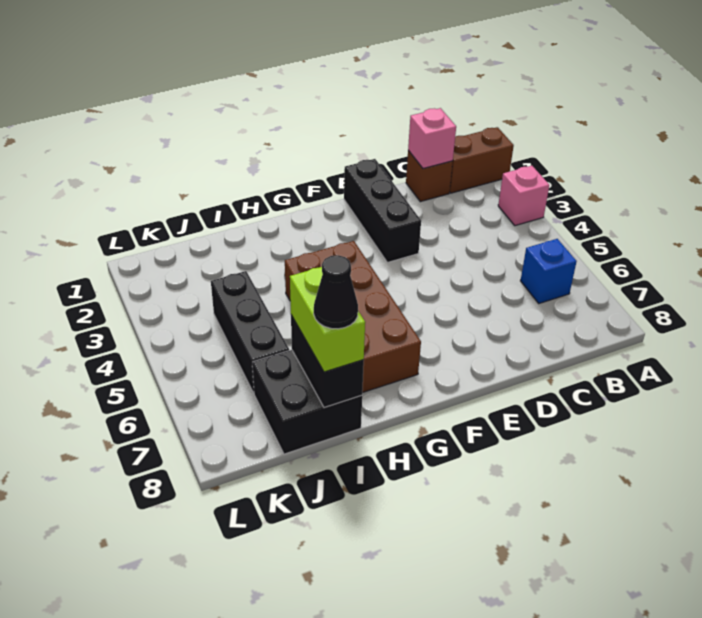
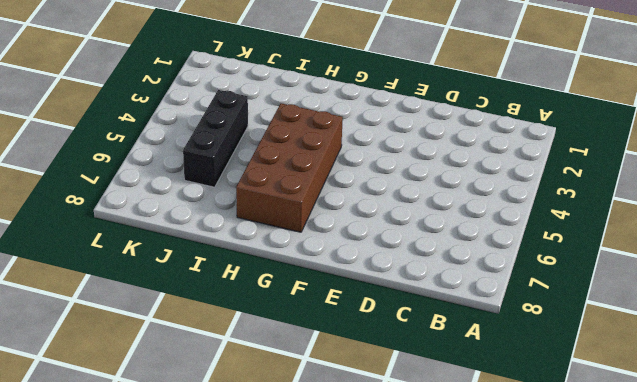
none -> brown 1x2 brick [450,127,514,193]
none -> pink 1x1 brick [498,166,549,226]
none -> blue 1x1 brick [521,239,577,303]

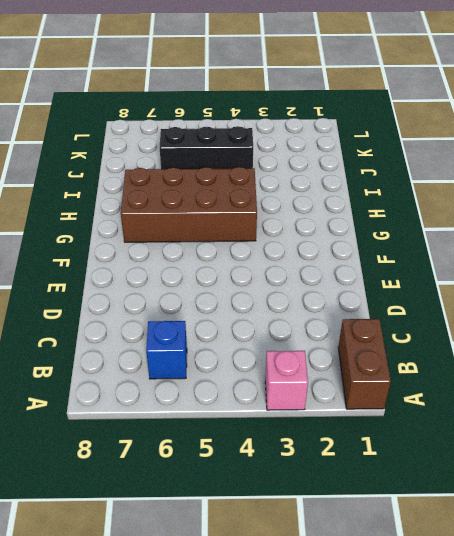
none -> brown 1x1 brick [406,151,453,202]
none -> black 1x3 brick [344,159,421,262]
none -> black 2x2 brick [252,350,362,454]

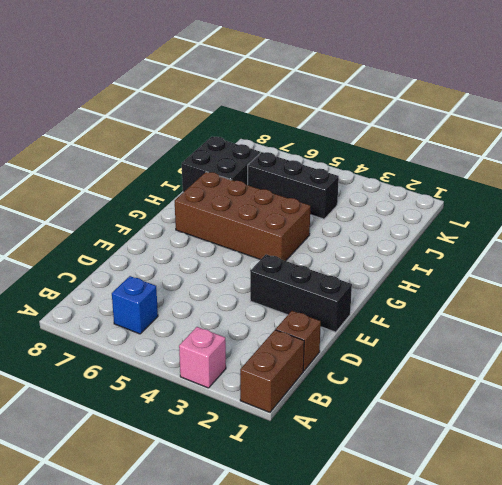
none -> pink 1x1 brick [408,108,456,169]
none -> black 1x2 brick [291,315,364,408]
none -> lime 1x2 brick [290,267,365,372]

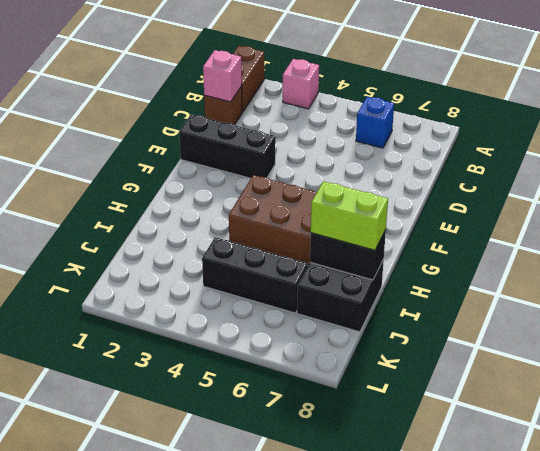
none -> black 1x1 cone [314,255,358,329]

